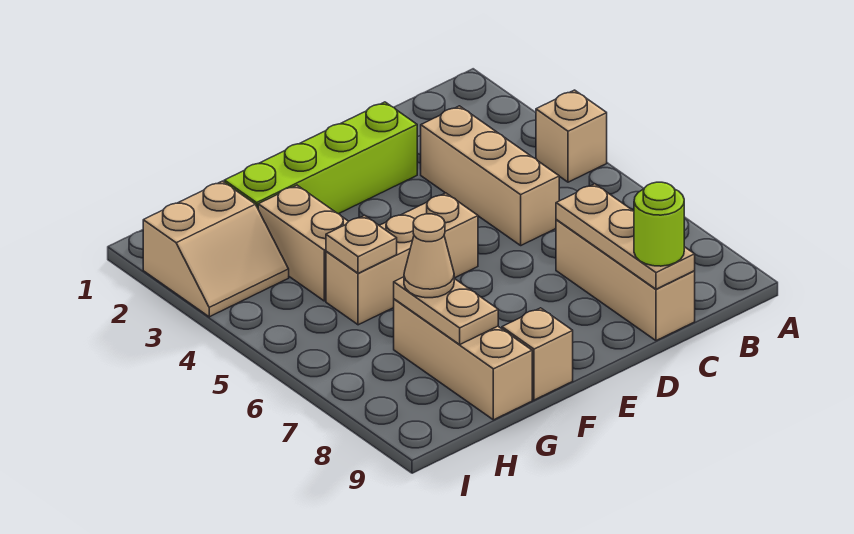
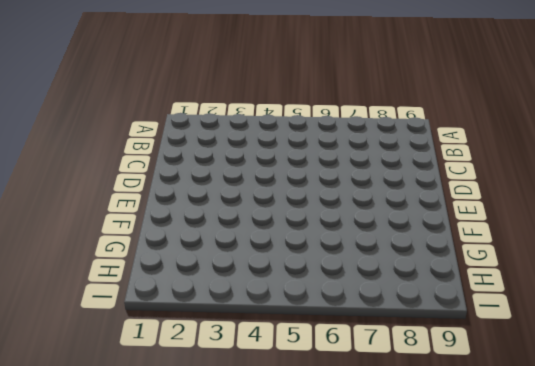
none -> tan 1x1 brick [536,90,607,182]
none -> tan 1x3 brick [421,106,559,245]
none -> tan 1x3 brick [556,220,695,341]

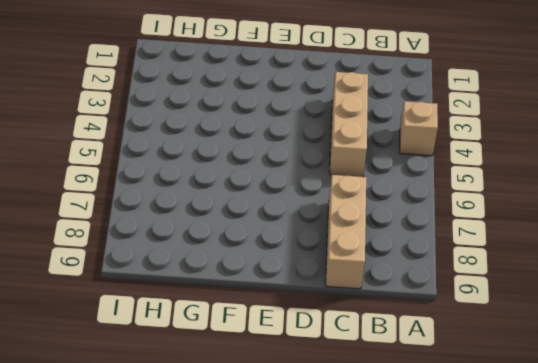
none -> lime 1x4 brick [224,102,417,214]
none -> tan 1x3 brick [326,193,478,325]
none -> tan 1x1 brick [502,308,573,400]

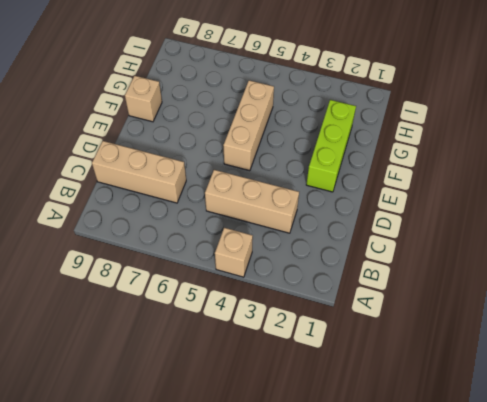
lime 1x3 brick [306,100,356,192] -> lime 1x4 brick [224,102,417,214]
none -> tan 1x2 brick [258,185,349,301]
none -> tan 1x3 brick [394,299,532,420]
none -> tan 2x2 slope [143,181,289,317]

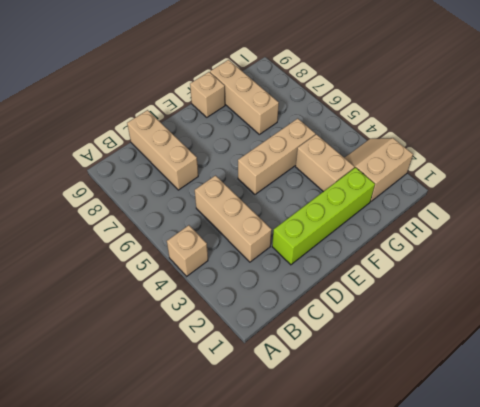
none -> tan 1x3 plate [556,184,695,289]
none -> tan 1x1 plate [326,215,397,273]
none -> tan 1x2 plate [394,277,498,344]

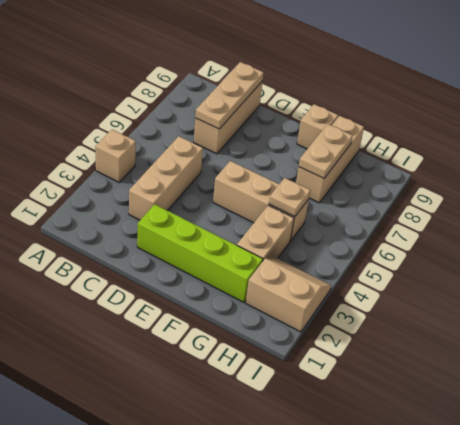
none -> lime 1x1 round brick [634,182,684,266]
none -> tan 1x1 cone [404,214,454,298]

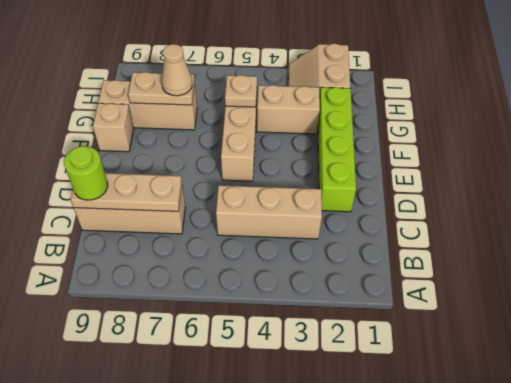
none -> tan 1x1 brick [536,90,607,182]

